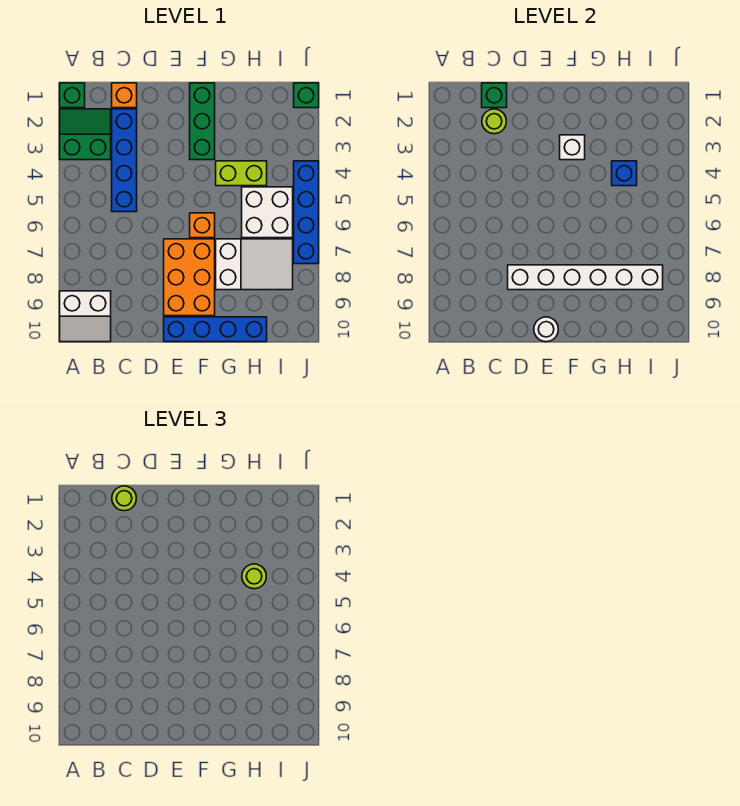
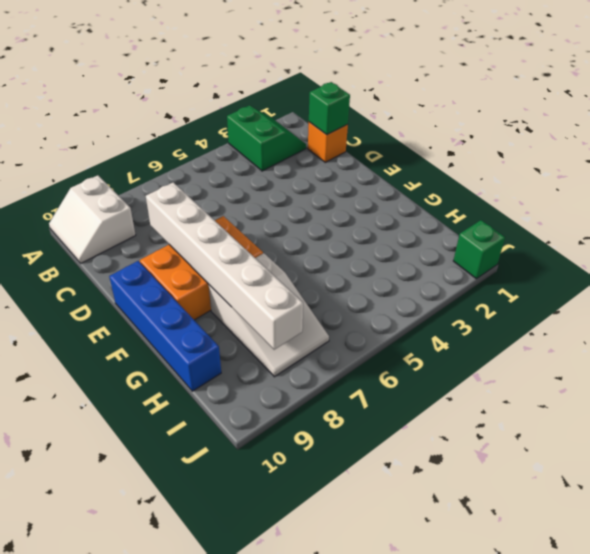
none -> green 1x1 brick [60,83,85,108]
none -> blue 1x4 brick [112,109,137,212]
none -> green 1x3 brick [190,83,215,160]

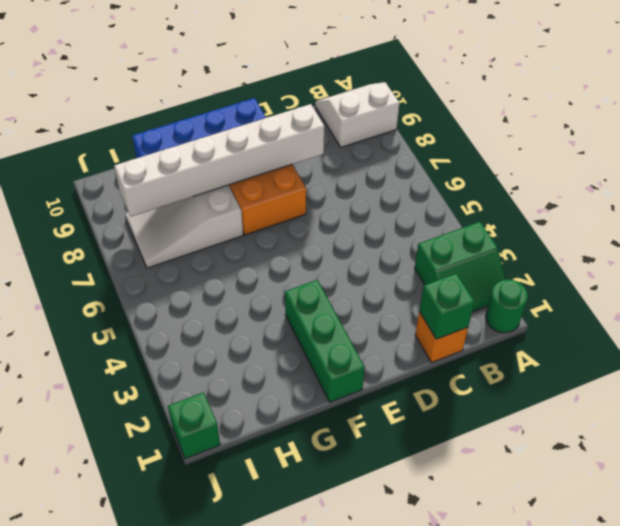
green 1x1 round brick [486,280,528,333] -> green 1x1 brick [60,83,85,108]
none -> blue 1x4 brick [112,109,137,212]
none -> orange 1x1 brick [190,213,215,238]
none -> lime 1x2 brick [216,161,267,186]

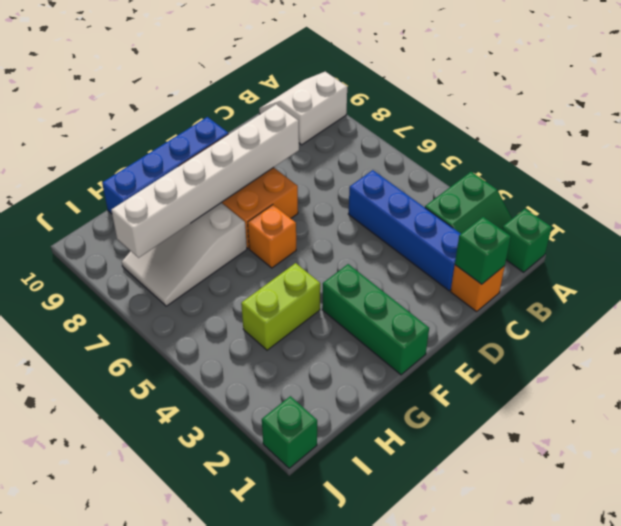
none -> white 2x2 brick [242,187,293,238]
none -> blue 1x4 brick [294,161,319,264]
none -> lime 1x1 round brick [482,109,506,134]

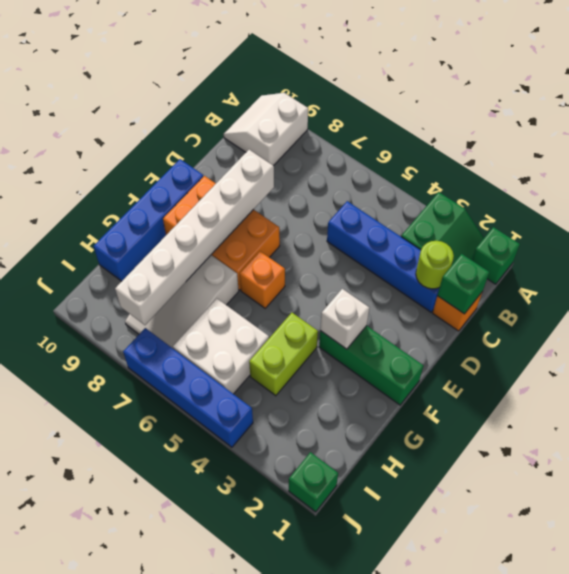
none -> white 1x1 round brick [534,317,558,342]
none -> blue 1x1 brick [612,161,637,186]
none -> lime 1x1 round brick [112,486,136,511]

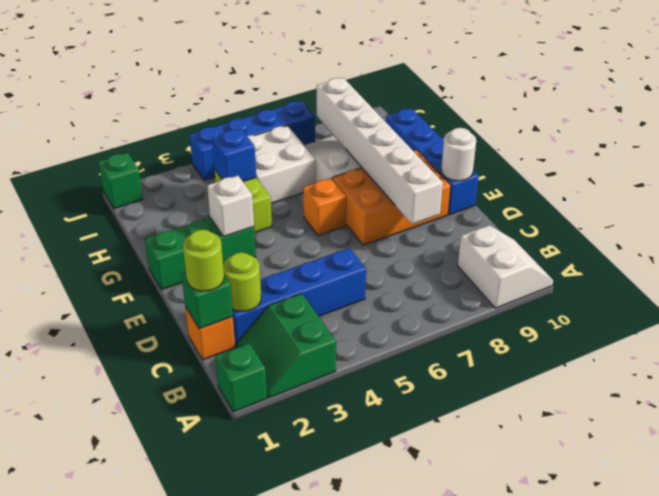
none -> lime 1x1 round brick [242,564,266,589]

